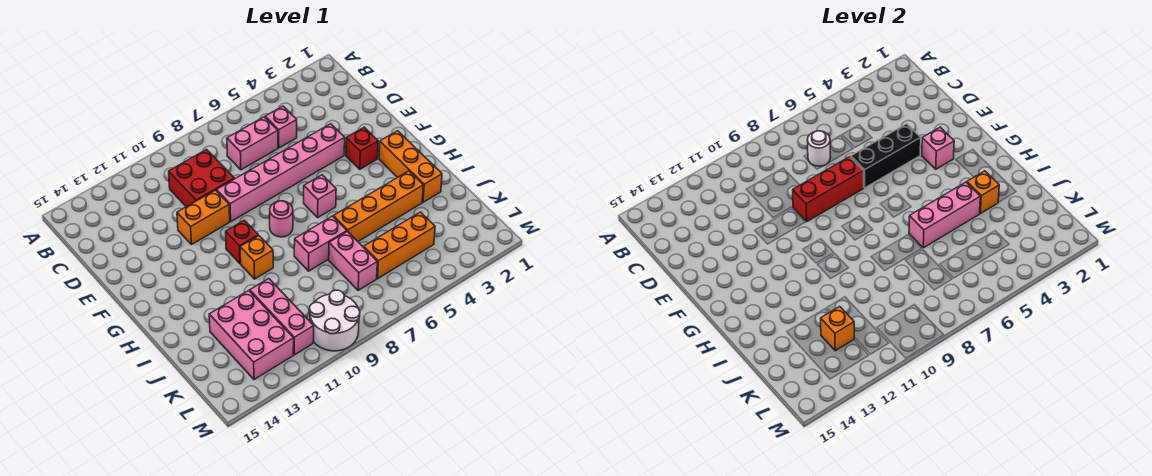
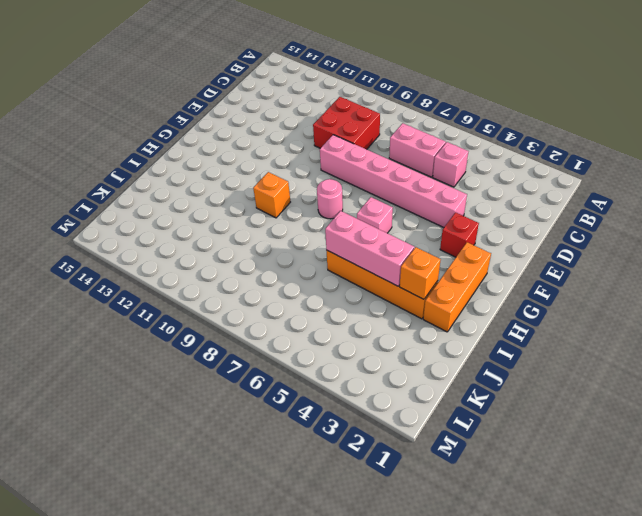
none -> orange 1x2 brick [177,190,230,245]
none -> red 1x1 brick [226,220,258,263]
none -> pink 1x2 brick [294,216,347,271]

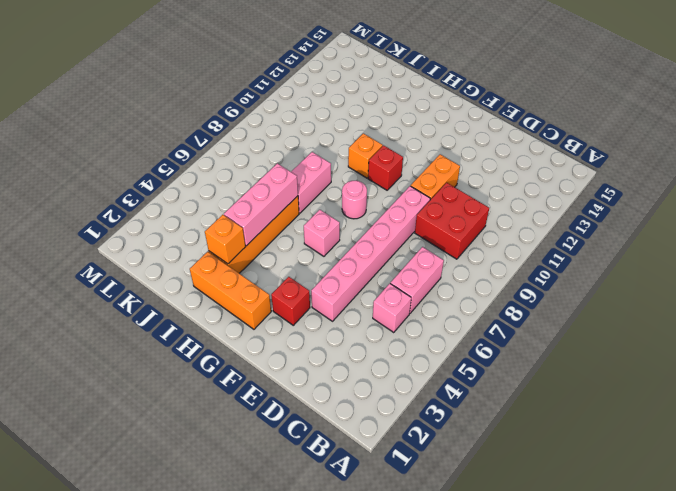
none -> pink 1x2 brick [329,231,377,290]
none -> pink 1x3 brick [250,279,314,355]
none -> pink 2x3 brick [209,291,294,380]

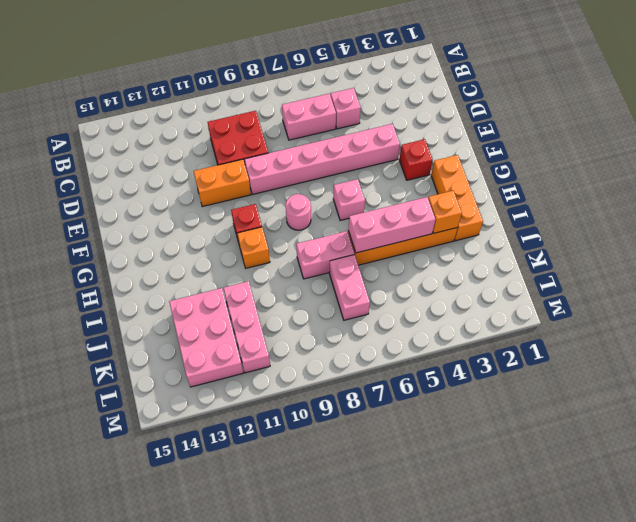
none -> orange 1x3 brick [364,212,435,279]
none -> white 2x2 round brick [309,290,360,351]
none -> white 1x1 round brick [808,131,830,166]

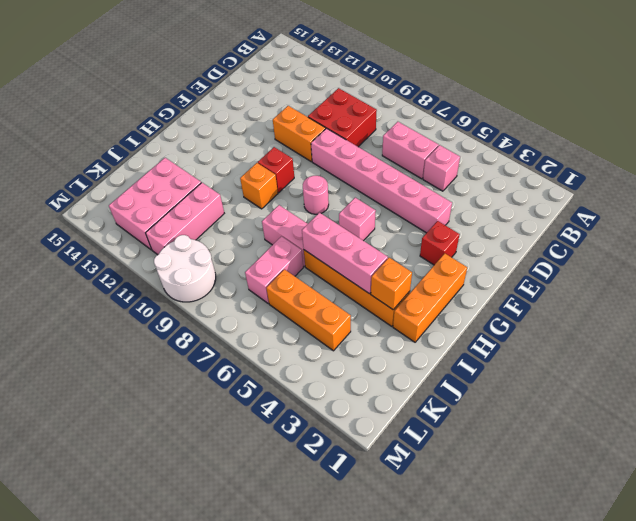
none -> white 1x1 round brick [808,131,830,166]
none -> black 1x3 brick [851,124,921,188]
none -> red 1x3 brick [793,157,864,221]

